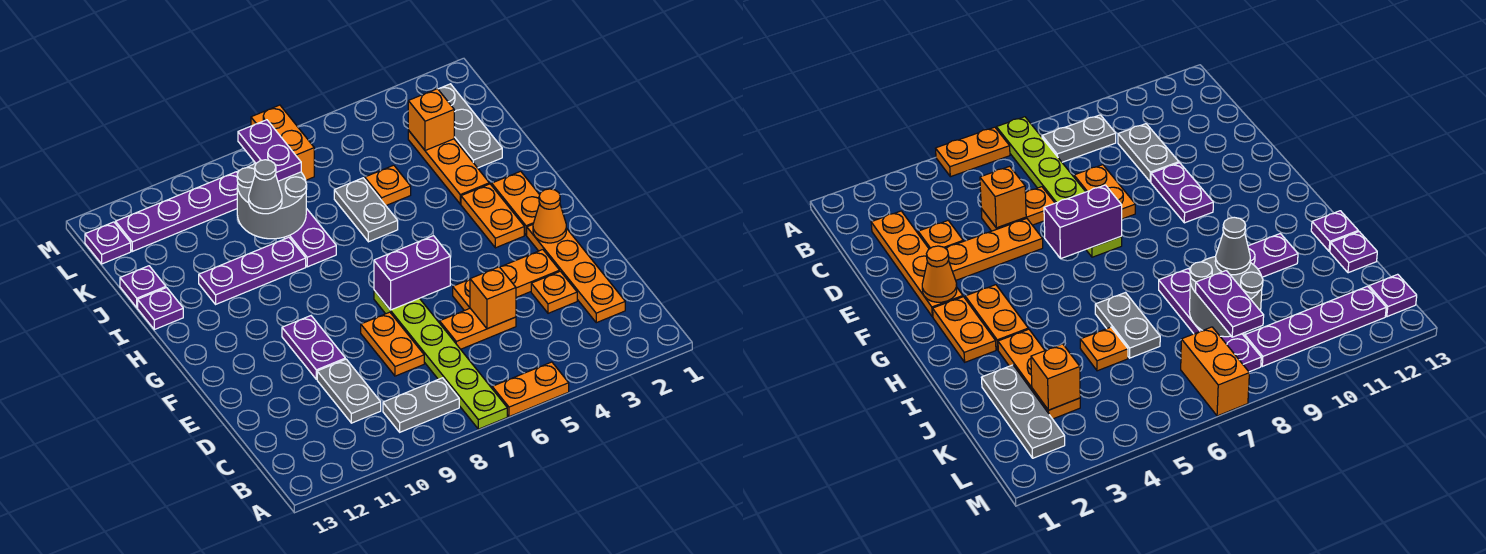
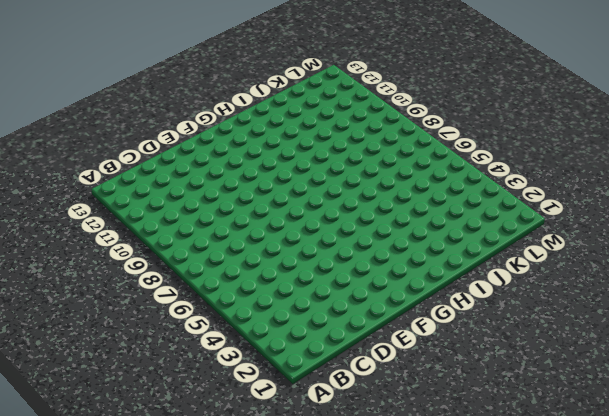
none -> orange 1x2 plate [492,362,569,417]
none -> lime 1x6 plate [374,290,507,429]
none -> grey 1x2 plate [383,378,459,432]
none -> orange 1x4 plate [527,225,625,323]

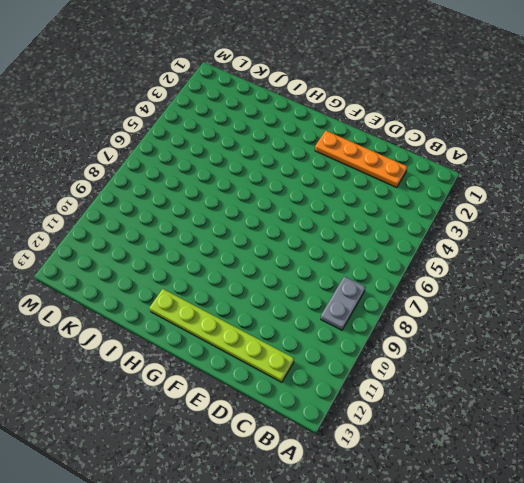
lime 1x6 plate [149,289,294,382] -> lime 1x6 plate moved to [374,290,507,429]
none -> orange 1x2 plate [492,362,569,417]
none -> grey 1x2 plate [317,359,381,423]
none -> orange 1x1 plate [531,271,577,313]
none -> orange 1x2 plate [440,308,516,349]

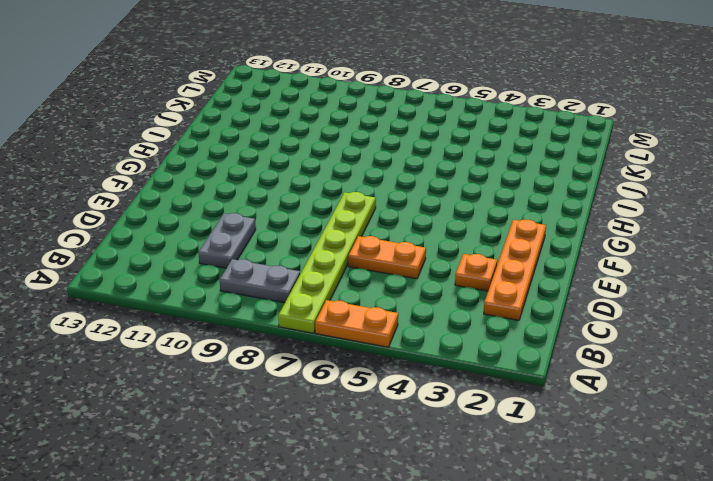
none -> orange 1x2 plate [361,312,424,376]
none -> orange 1x3 plate [453,250,560,311]
none -> purple 1x2 plate [282,316,345,379]
none -> orange 1x2 plate [492,171,540,235]

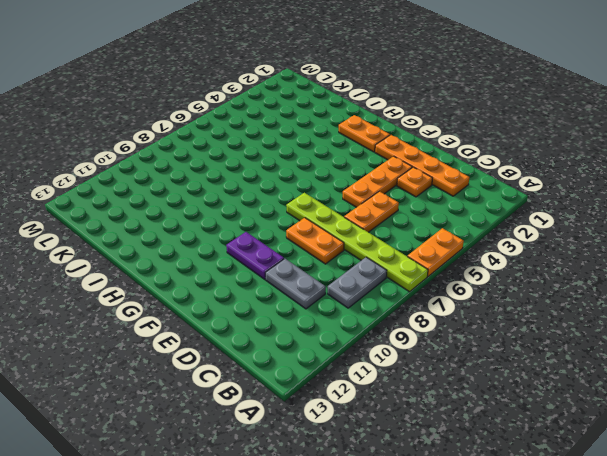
none -> orange 1x2 plate [461,184,524,248]
none -> orange 1x3 plate [408,130,489,204]
none -> grey 1x2 plate [334,178,398,242]
none -> purple 1x4 plate [247,167,336,267]

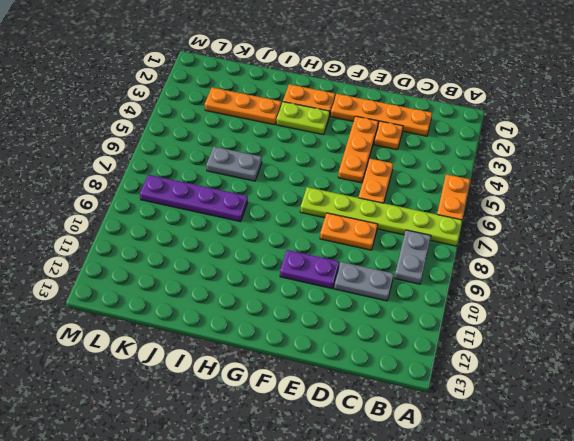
lime 1x2 plate [277,102,330,135] -> orange 1x2 plate [461,184,524,248]
none -> purple 1x3 plate [199,237,306,304]
none -> purple 1x1 plate [138,288,183,330]
none -> grey 1x3 plate [438,84,502,168]
none -> orange 1x1 plate [365,165,411,205]

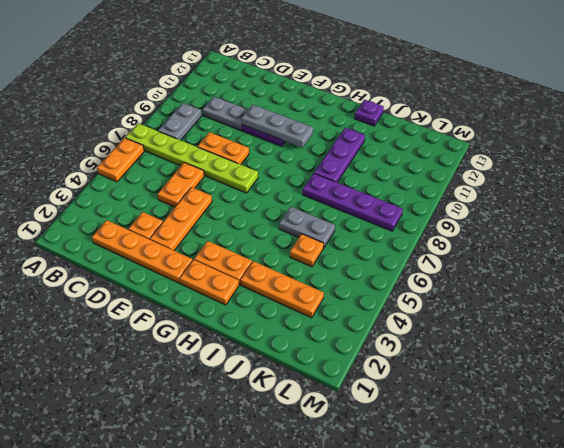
grey 1x3 plate [241,105,313,148] -> grey 1x3 plate moved to [438,84,502,168]
none -> purple 1x1 plate [120,266,166,308]
none -> orange 1x2 brick [251,105,314,180]
none -> purple 1x4 plate [116,172,238,251]
none -> purple 1x1 plate [85,222,131,264]

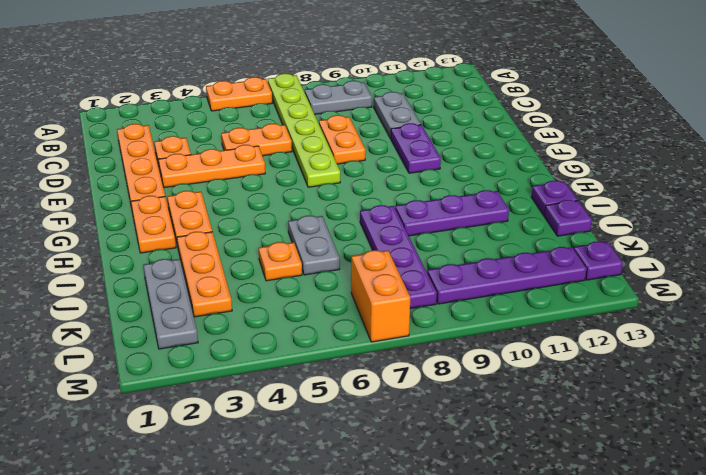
none -> orange 1x1 brick [470,267,516,329]
none -> orange 1x1 cone [533,189,566,243]
none -> purple 1x2 brick [374,236,450,310]
none -> grey 2x2 round brick [237,163,307,239]

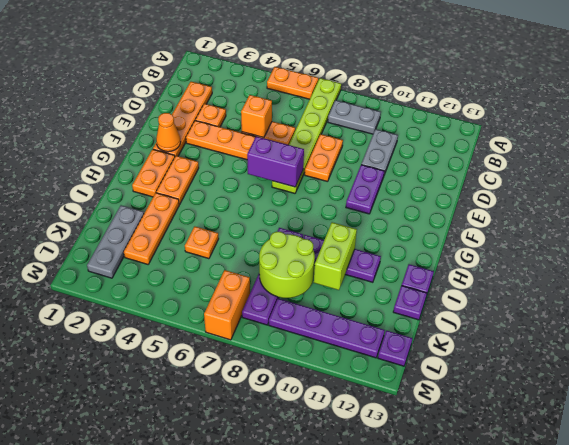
lime 1x2 brick [314,222,357,290] -> none
lime 2x2 round brick [259,232,315,298] -> grey 2x2 round brick [237,163,307,239]
none -> grey 1x2 plate [334,178,398,242]
none -> orange 1x1 brick [408,89,454,151]
none -> grey 1x1 cone [249,160,282,214]
none -> purple 1x2 plate [238,120,301,181]

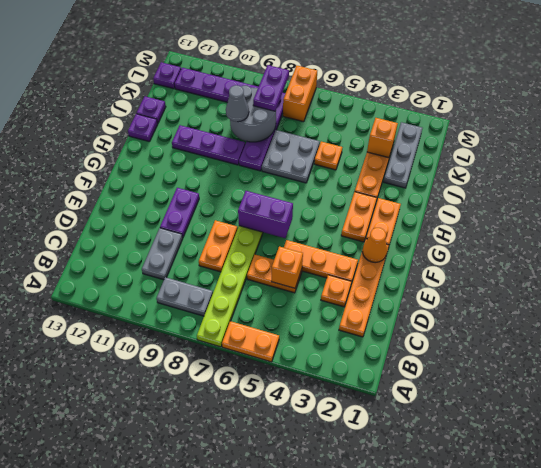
grey 2x2 plate [262,130,320,183] -> grey 1x2 plate [334,178,398,242]

